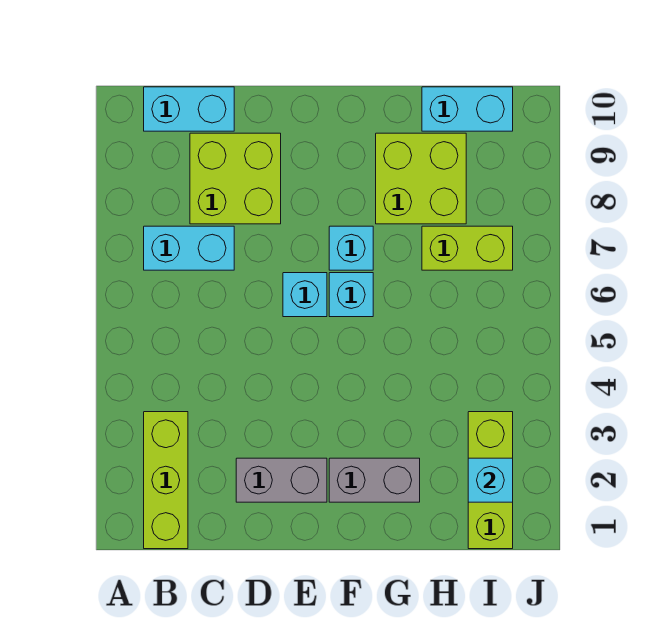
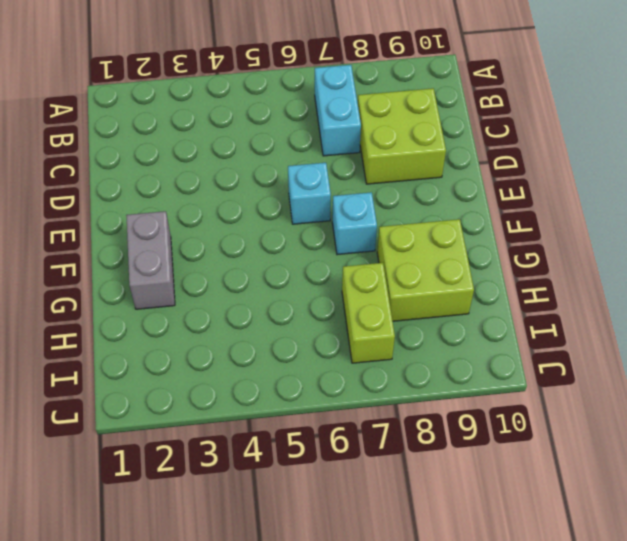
none -> lime 1x3 brick [144,412,188,549]
none -> cyan 1x2 brick [144,87,234,131]
none -> grey 1x2 brick [236,458,327,502]

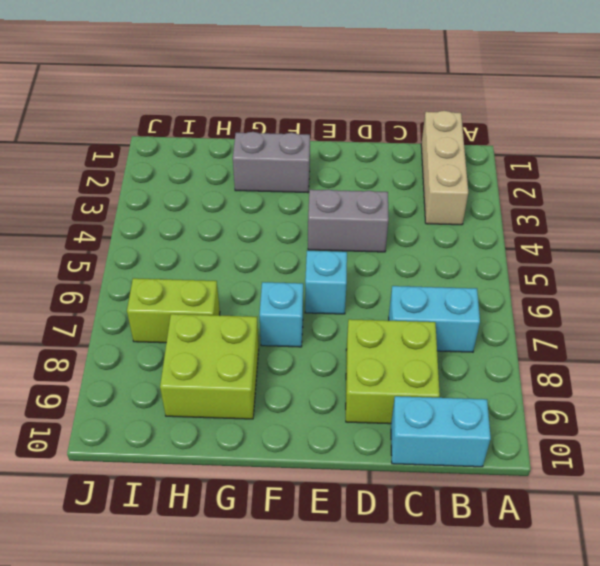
tan 1x3 brick [421,111,468,225] -> lime 1x3 brick [144,412,188,549]
grey 1x2 brick [308,189,389,252] -> grey 1x2 brick moved to [236,458,327,502]
none -> cyan 1x1 brick [329,273,373,317]
none -> cyan 1x2 brick [422,87,513,131]
none -> lime 1x3 brick [468,412,513,549]

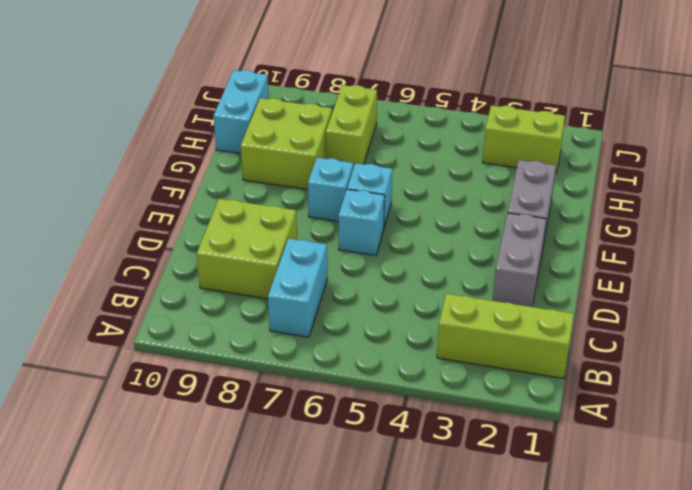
lime 1x2 brick [483,105,565,173] -> lime 1x3 brick [468,412,513,549]
none -> cyan 1x2 brick [144,87,234,131]
none -> cyan 1x1 brick [468,458,513,502]

